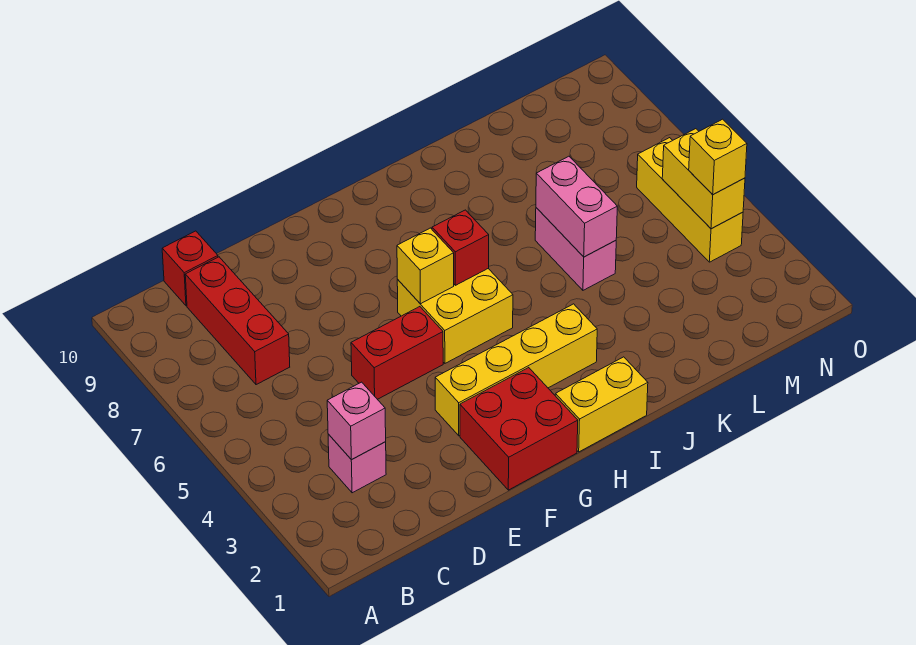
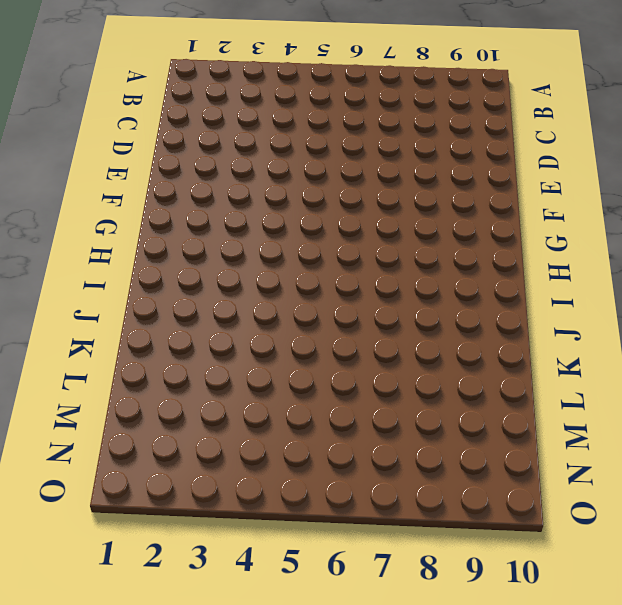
none -> pink 1x1 brick [328,434,386,493]
none -> red 1x3 brick [185,257,290,385]
none -> red 1x1 brick [162,231,218,306]

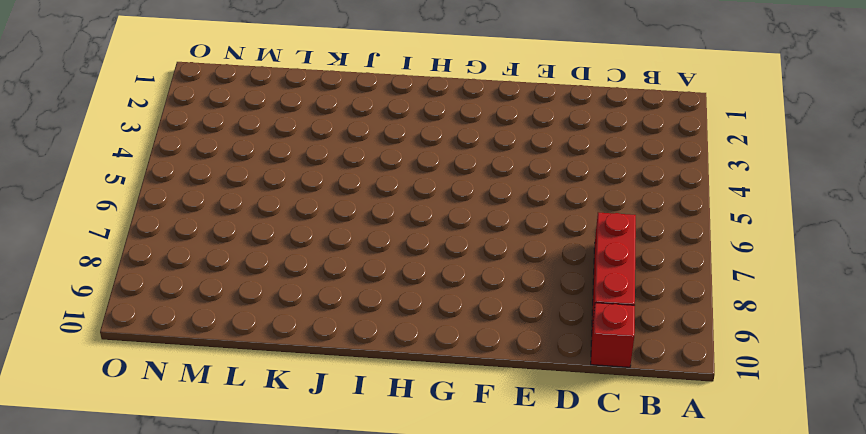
none -> pink 1x1 brick [328,434,386,493]
none -> red 1x2 brick [351,307,443,399]
none -> red 2x2 brick [460,368,578,490]

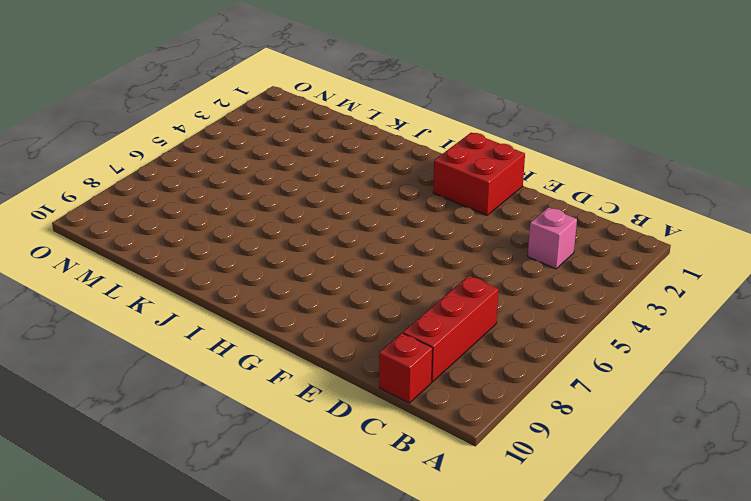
none -> red 1x2 brick [351,307,443,399]
none -> yellow 1x4 brick [435,304,597,436]
none -> yellow 2x2 brick [397,269,513,363]

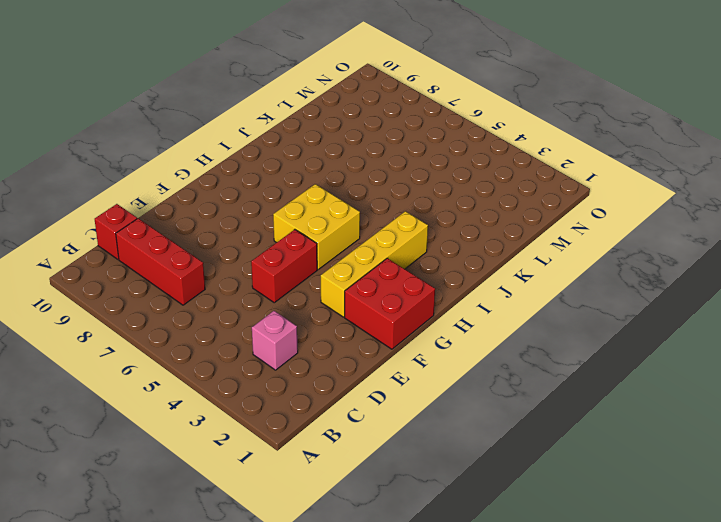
none -> yellow 1x2 brick [555,357,648,452]
none -> pink 1x2 brick [535,208,616,290]
none -> yellow 1x3 brick [637,138,743,262]

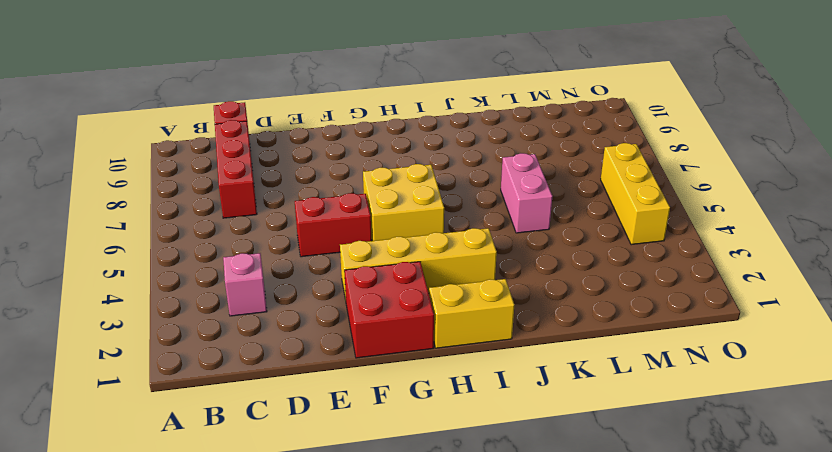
none -> pink 1x1 brick [327,382,386,460]
none -> yellow 1x1 brick [397,228,454,304]
none -> red 1x1 brick [432,210,489,285]

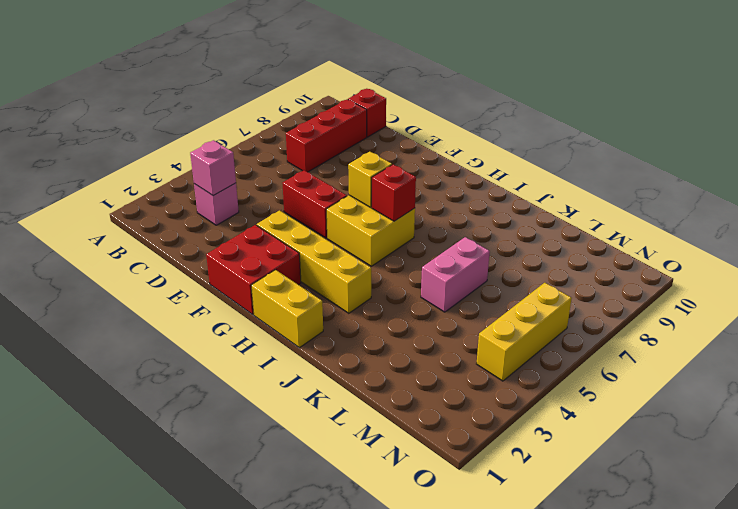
none -> pink 1x2 brick [536,156,617,257]
none -> yellow 1x2 brick [662,129,745,229]
none -> yellow 1x1 brick [689,119,747,194]

